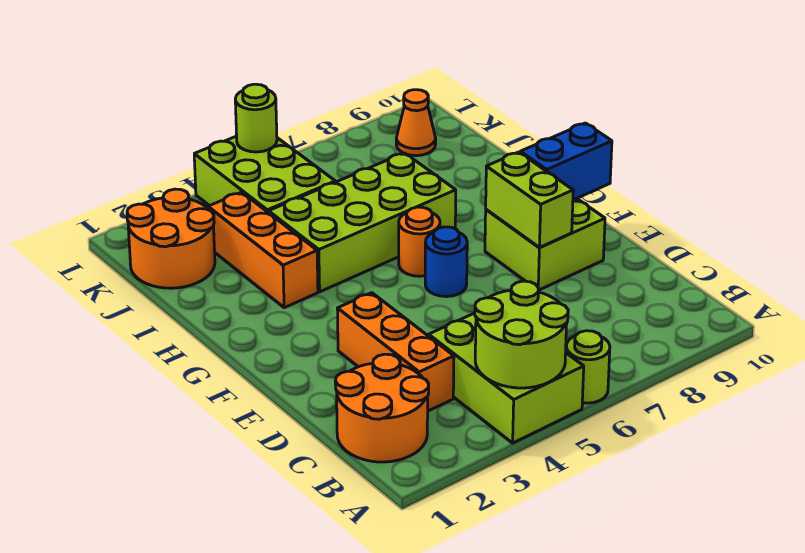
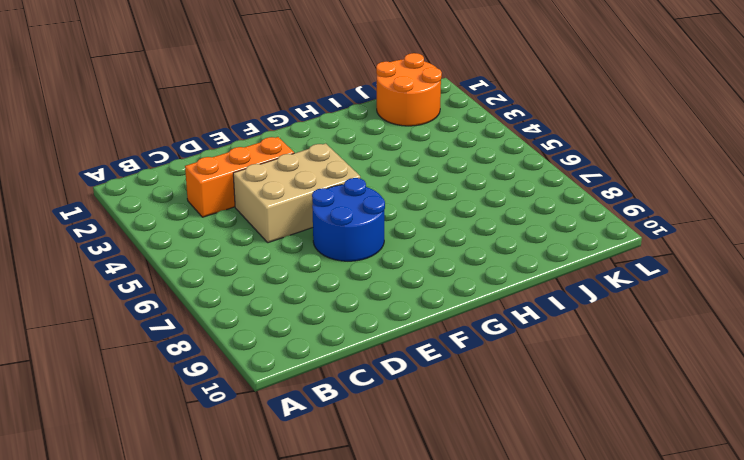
tan 2x3 brick [233,143,360,243] -> none
blue 2x2 round brick [312,178,385,261] -> blue 1x1 round brick [425,227,467,297]
none -> lime 2x3 brick [429,313,584,443]
none -> lime 1x1 round brick [566,331,610,403]
none -> orange 2x2 round brick [335,354,429,462]

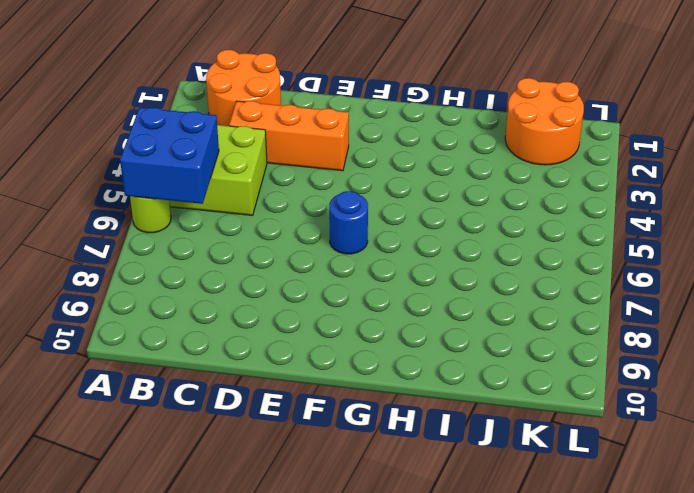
blue 2x2 brick [120,107,219,204] -> lime 2x2 round brick [475,281,568,388]
none -> lime 2x2 brick [485,199,605,290]
none -> orange 1x1 round brick [399,207,440,276]
none -> orange 1x3 brick [208,192,318,308]

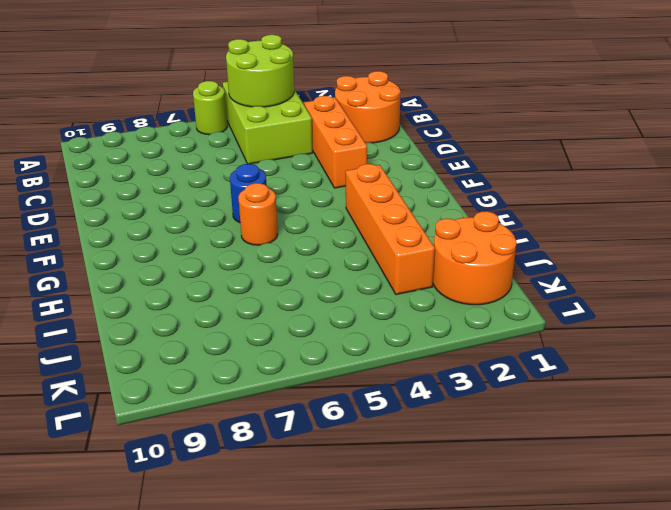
orange 1x4 brick [346,164,435,295] -> orange 1x3 brick [208,192,318,308]
none -> lime 2x2 brick [485,199,605,290]
none -> lime 2x4 brick [269,153,456,292]
none -> lime 2x3 brick [194,136,335,213]

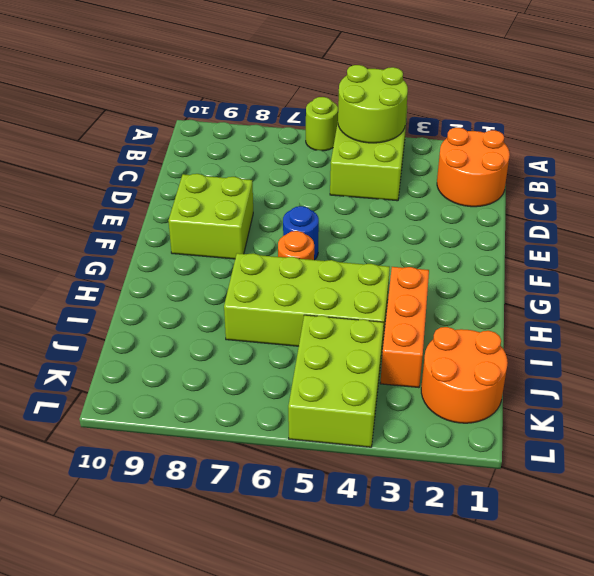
none -> orange 1x3 brick [337,293,454,411]
none -> orange 1x1 cone [396,90,436,156]
none -> lime 1x2 brick [486,152,573,247]

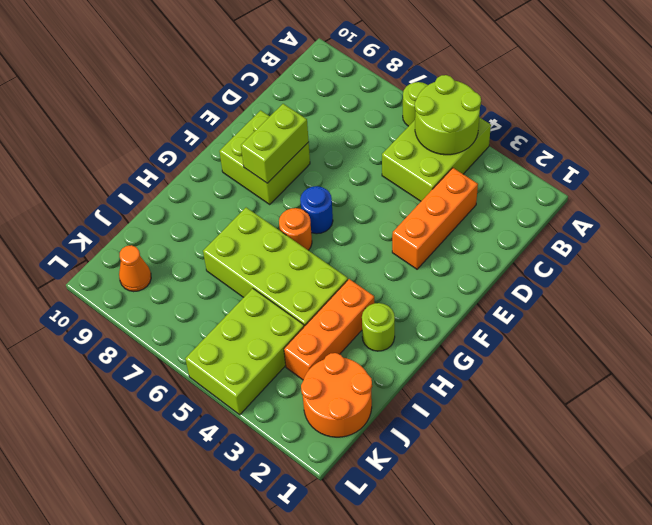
lime 1x1 round brick [362,303,395,351] -> lime 1x1 round brick moved to [235,84,277,152]
none -> orange 2x2 round brick [335,354,429,462]
none -> blue 1x2 brick [520,123,612,200]

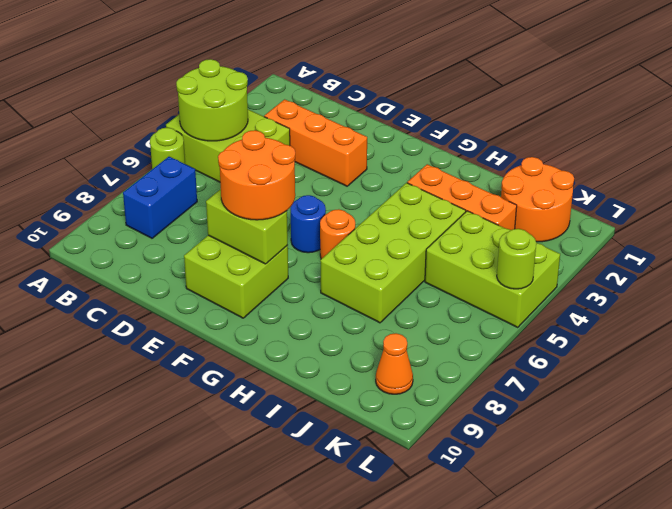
blue 1x2 brick [123,157,197,238] -> blue 1x2 brick moved to [520,123,612,200]
orange 2x2 round brick [218,130,295,220] -> orange 2x2 round brick moved to [335,354,429,462]

